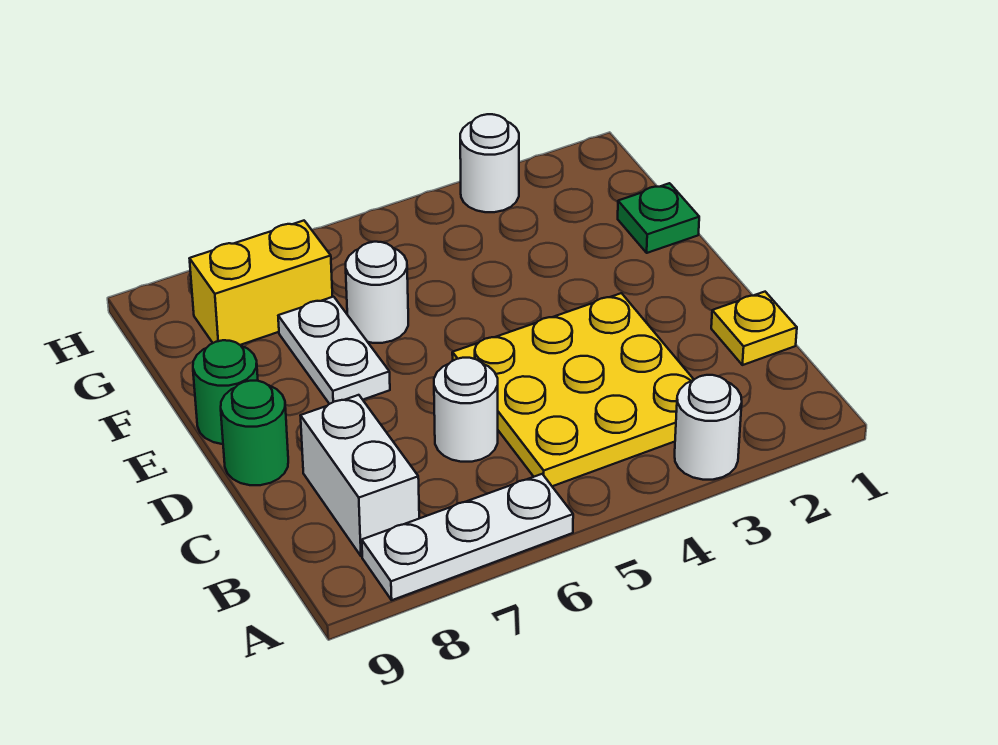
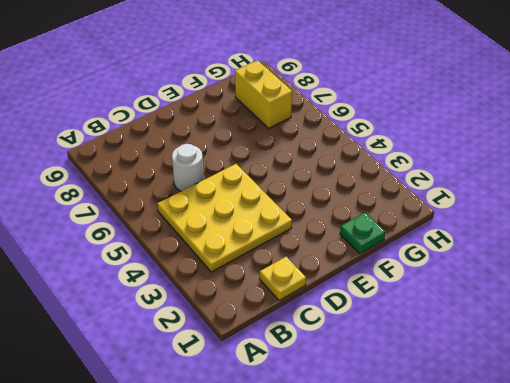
none -> white 1x1 round brick [675,375,742,480]
none -> white 1x3 plate [362,474,573,600]
none -> white 1x2 brick [300,395,419,556]

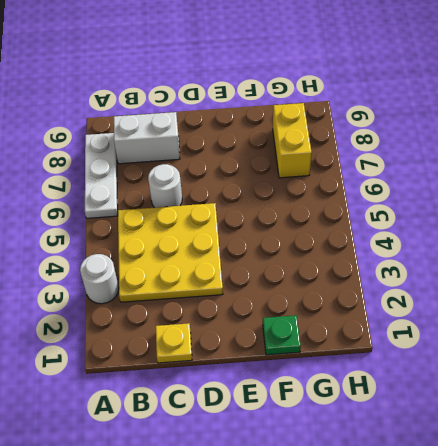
none -> green 1x1 round brick [221,381,288,485]
none -> white 1x2 plate [278,297,390,404]
none -> green 1x1 round brick [193,340,258,444]

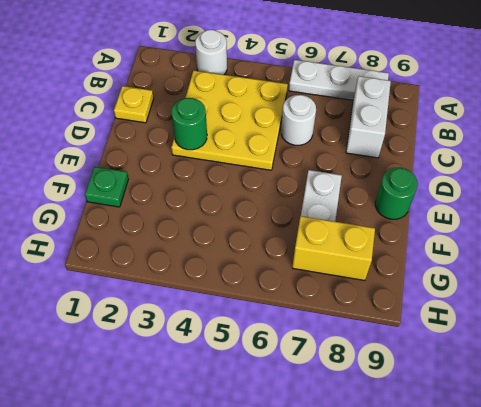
green 1x1 round brick [171,98,207,150] -> green 1x1 round brick moved to [221,381,288,485]
none -> white 1x1 round brick [346,242,408,343]
none -> white 1x1 round brick [460,114,519,212]

